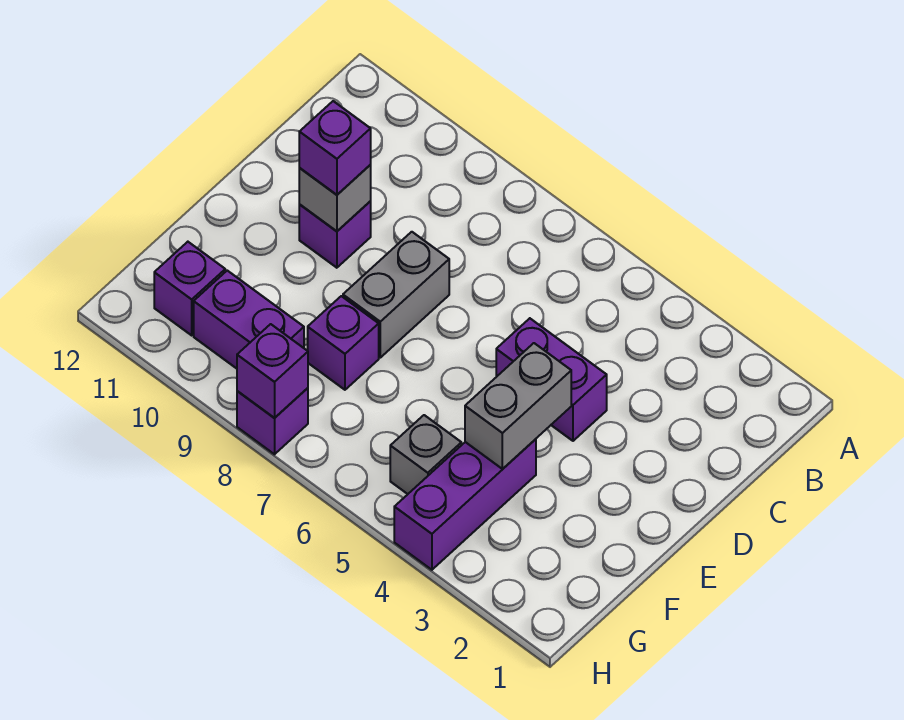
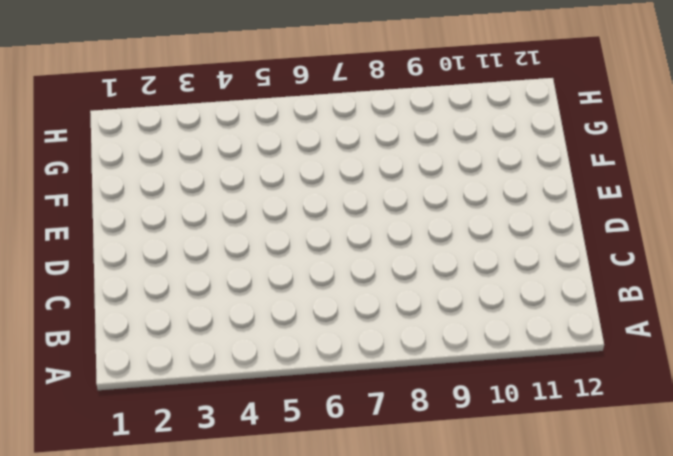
none -> purple 1x2 brick [496,318,607,441]
none -> grey 1x2 brick [343,232,449,358]
none -> purple 1x1 brick [299,202,371,268]

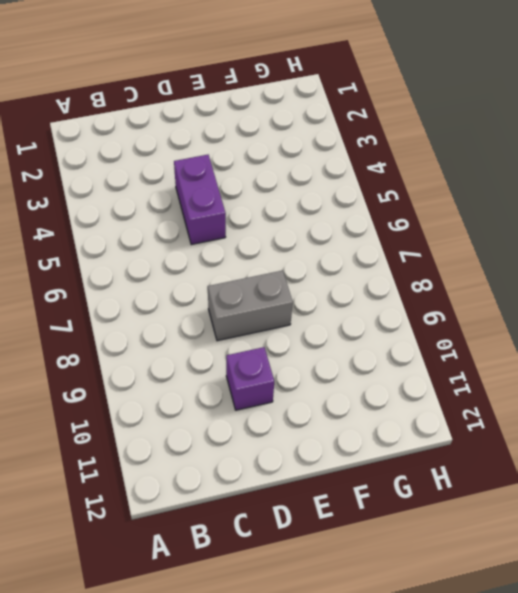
none -> purple 1x3 brick [394,439,536,570]
none -> purple 1x1 brick [308,296,379,390]
none -> grey 1x1 brick [390,415,461,494]

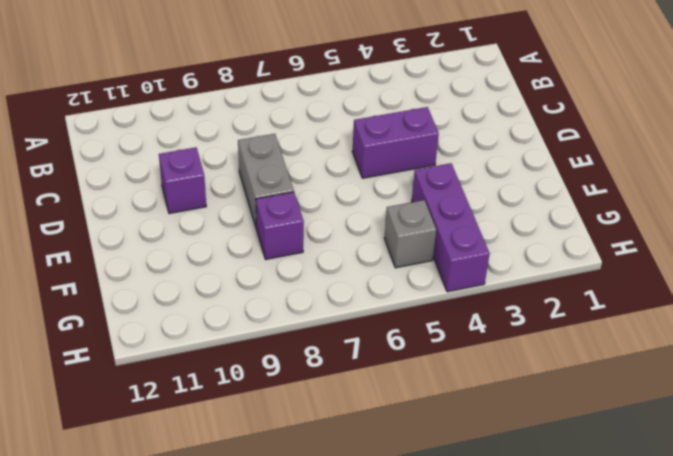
none -> purple 1x2 brick [194,271,304,369]
none -> purple 1x1 brick [154,242,225,335]
none -> purple 1x1 brick [237,388,308,454]

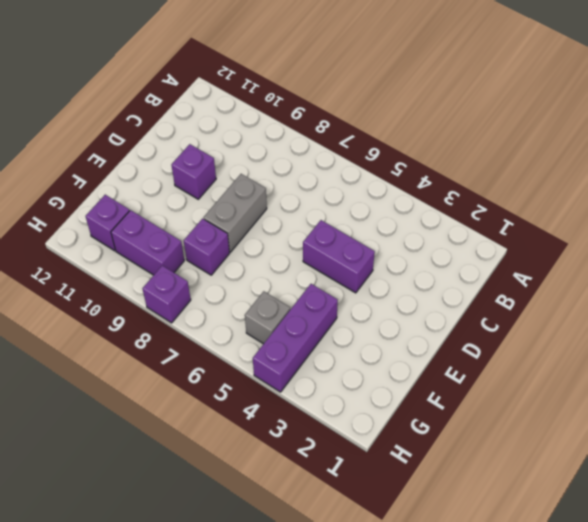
none -> grey 1x1 brick [299,165,371,231]
none -> grey 1x2 brick [465,343,571,469]
none -> purple 1x1 brick [237,324,308,418]

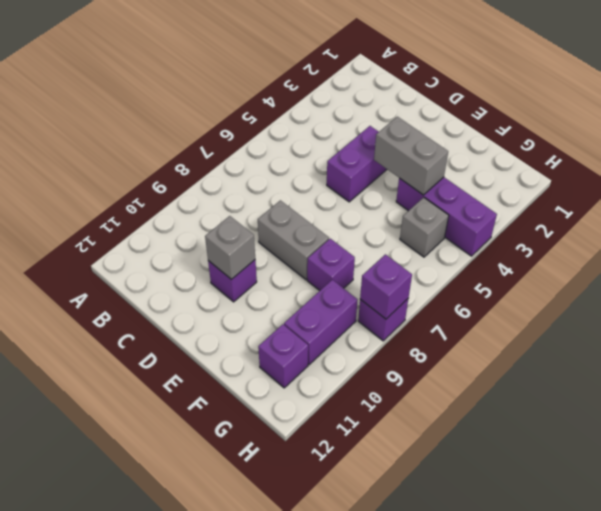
none -> purple 1x1 brick [299,101,371,195]

